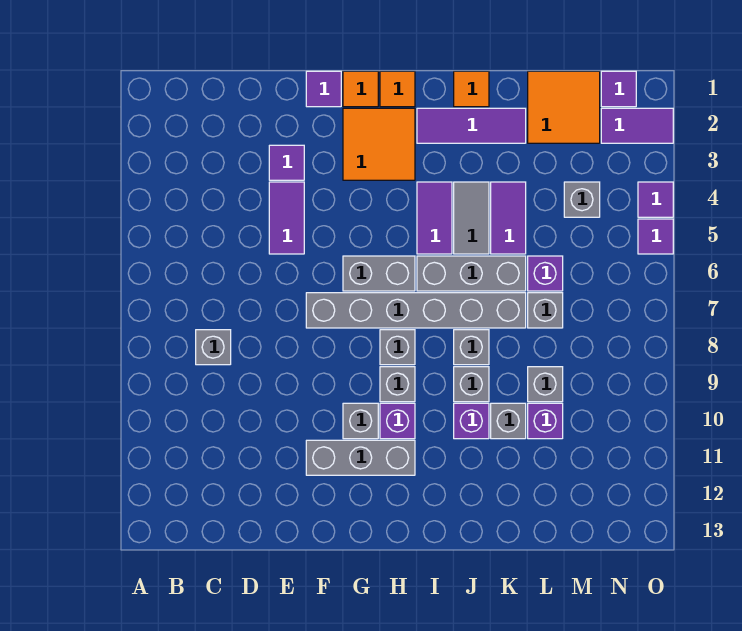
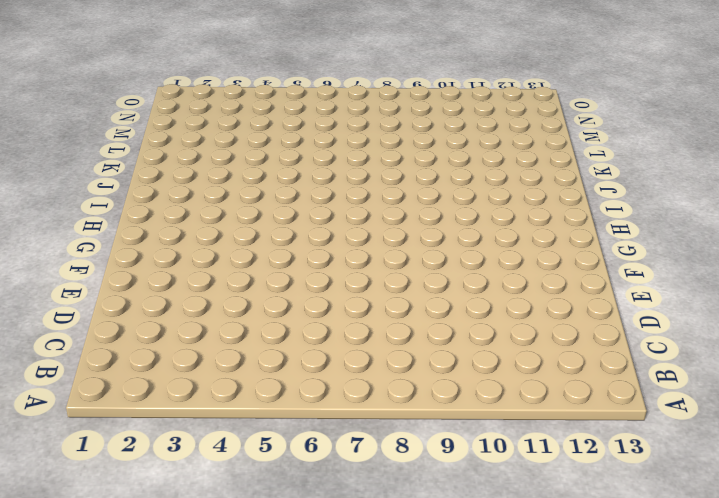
none -> grey 1x1 brick [196,330,231,365]
none -> purple 1x1 tile [269,145,304,180]
none -> purple 1x2 tile [269,182,304,254]
none -> purple 1x1 tile [306,71,341,107]

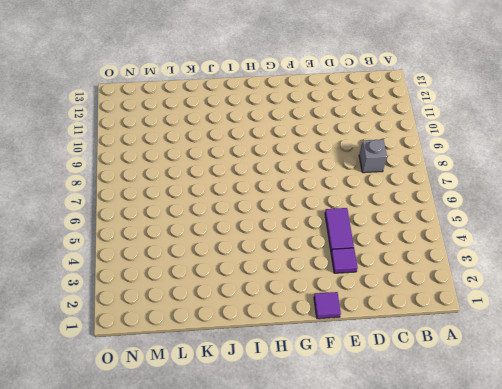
none -> grey 1x6 brick [306,293,526,328]
none -> grey 1x3 brick [306,440,415,475]
none -> orange 1x1 tile [343,71,378,107]
none -> orange 2x2 tile [343,108,415,180]

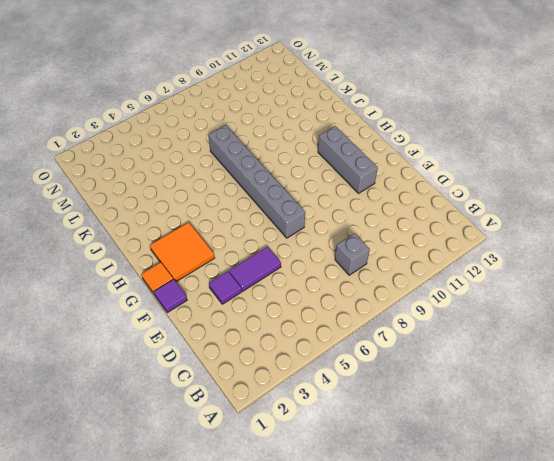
none -> grey 1x2 brick [343,256,415,291]
none -> grey 1x1 brick [343,403,378,439]
none -> orange 1x1 tile [380,71,415,107]
none -> grey 1x1 brick [380,330,415,365]

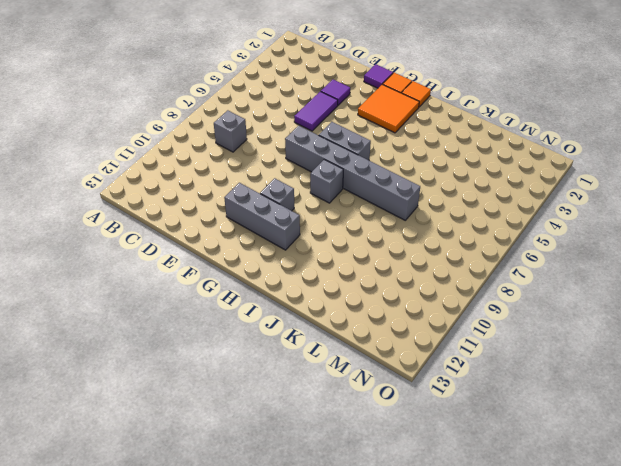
none -> grey 1x1 brick [380,367,415,402]
none -> purple 1x1 brick [380,403,415,439]
none -> purple 1x3 tile [417,108,526,143]
none -> purple 1x2 tile [417,182,452,254]

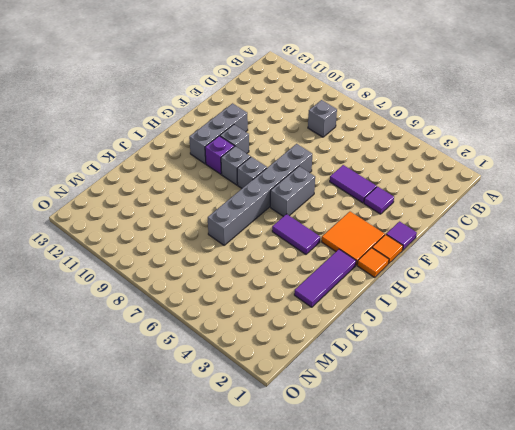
none -> grey 1x3 brick [417,256,526,291]
none -> orange 1x1 tile [454,71,489,107]
none -> grey 1x2 tile [454,182,489,254]
none -> grey 1x1 brick [454,330,489,365]

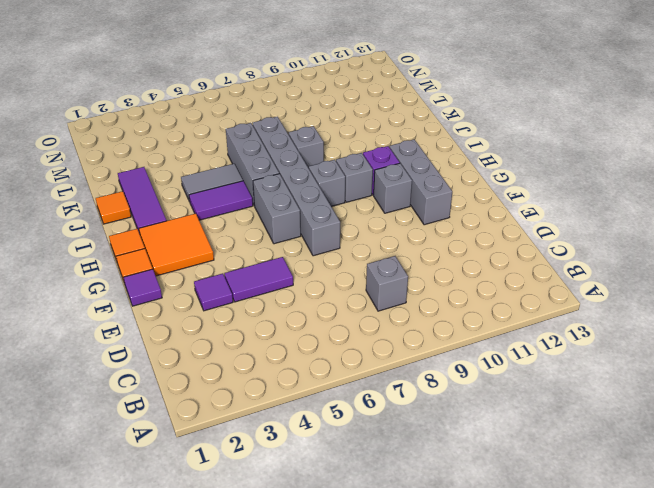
none -> grey 1x1 brick [454,367,489,402]
none -> purple 1x1 brick [454,403,489,439]
none -> purple 1x2 tile [491,182,526,254]
none -> grey 1x1 brick [491,403,526,439]

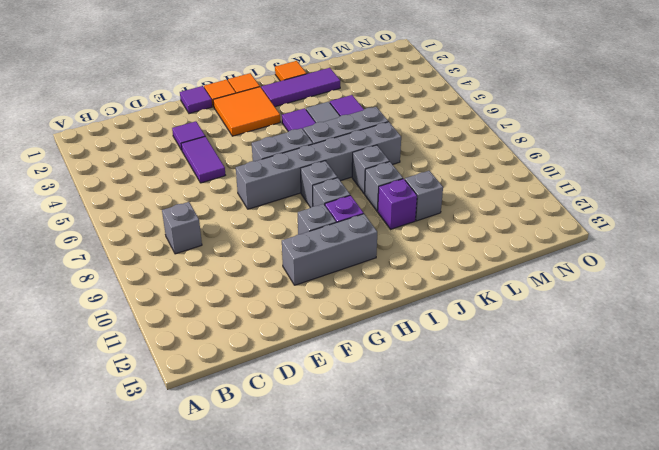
none -> orange 2x2 tile [528,71,600,143]
none -> purple 1x1 brick [528,256,563,291]
none -> grey 1x1 brick [528,293,563,328]
none -> grey 1x1 brick [528,367,563,402]

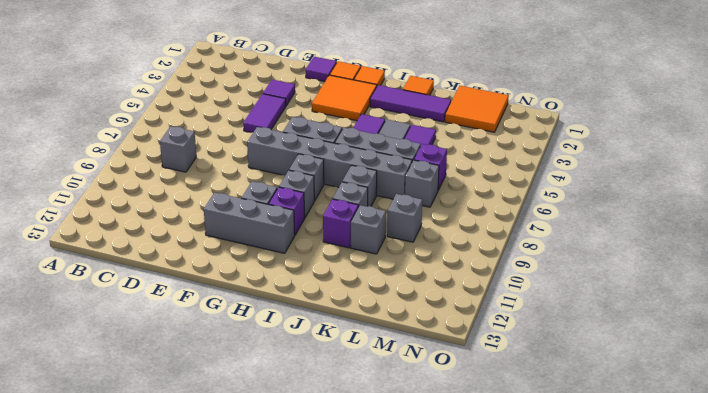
none -> purple 1x1 brick [528,403,563,439]
none -> grey 1x1 brick [564,182,600,217]
none -> purple 1x1 tile [601,71,636,107]
none -> purple 1x2 tile [601,108,673,143]

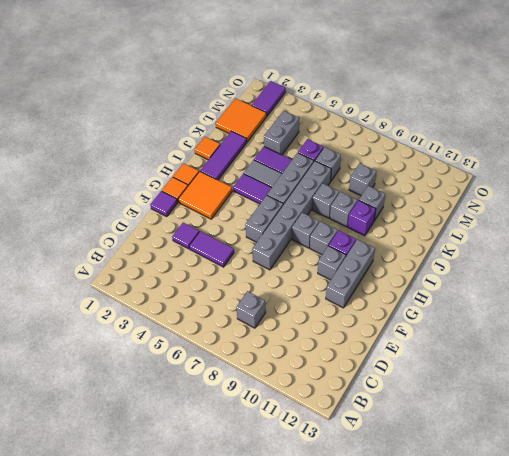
grey 1x2 brick [264,111,299,155] -> grey 1x1 brick [564,182,600,217]
none -> purple 1x1 brick [528,403,563,439]
none -> purple 1x1 tile [601,71,636,107]
none -> purple 1x1 tile [638,182,673,217]
none -> purple 1x1 tile [638,219,673,254]

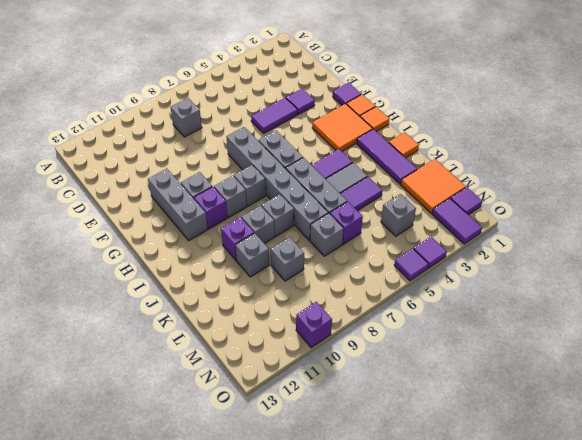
purple 1x1 brick [296,302,332,348] -> purple 1x1 brick moved to [528,403,563,439]

